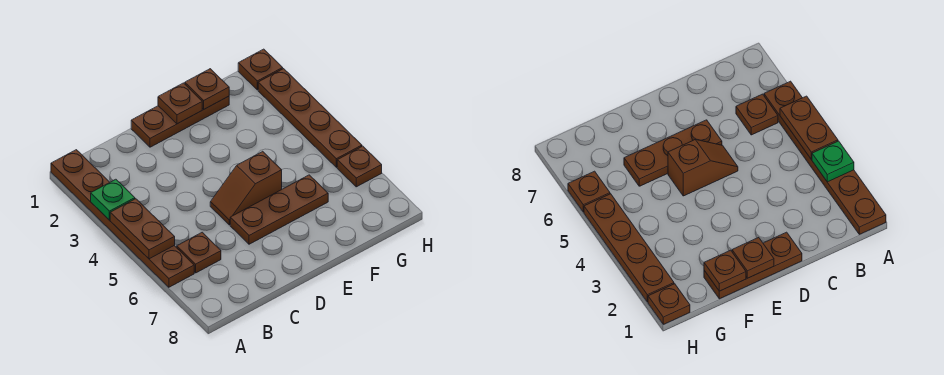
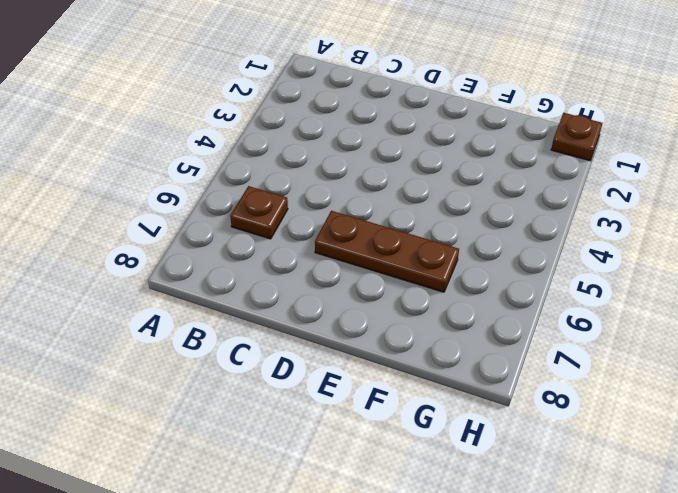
none -> brown 1x6 plate [51,150,194,287]
none -> brown 1x3 plate [131,96,229,147]
none -> brown 1x2 slope [210,151,282,225]

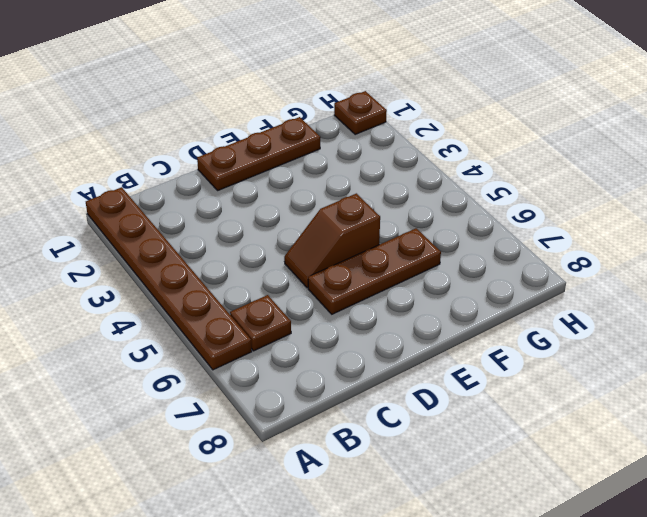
none -> brown 1x4 plate [258,69,362,167]
none -> brown 1x1 plate [337,146,382,187]
none -> green 1x1 plate [91,179,135,220]

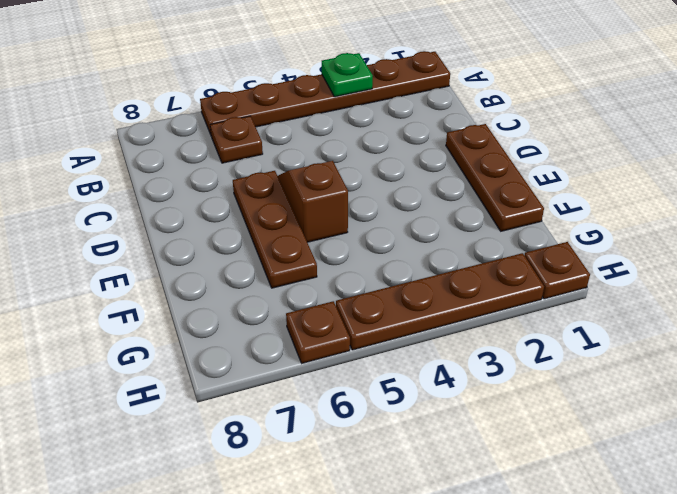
none -> brown 1x2 plate [110,199,175,259]
none -> brown 1x1 plate [158,83,202,124]
none -> brown 1x1 plate [185,69,229,109]

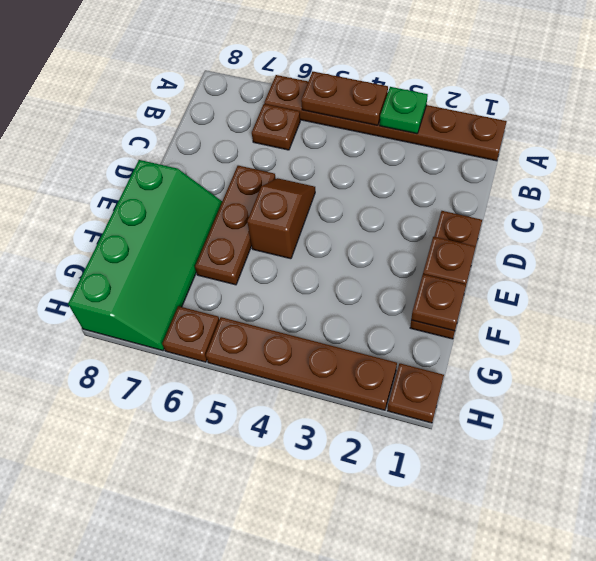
green 2x4 slope [68,160,222,351] -> none

